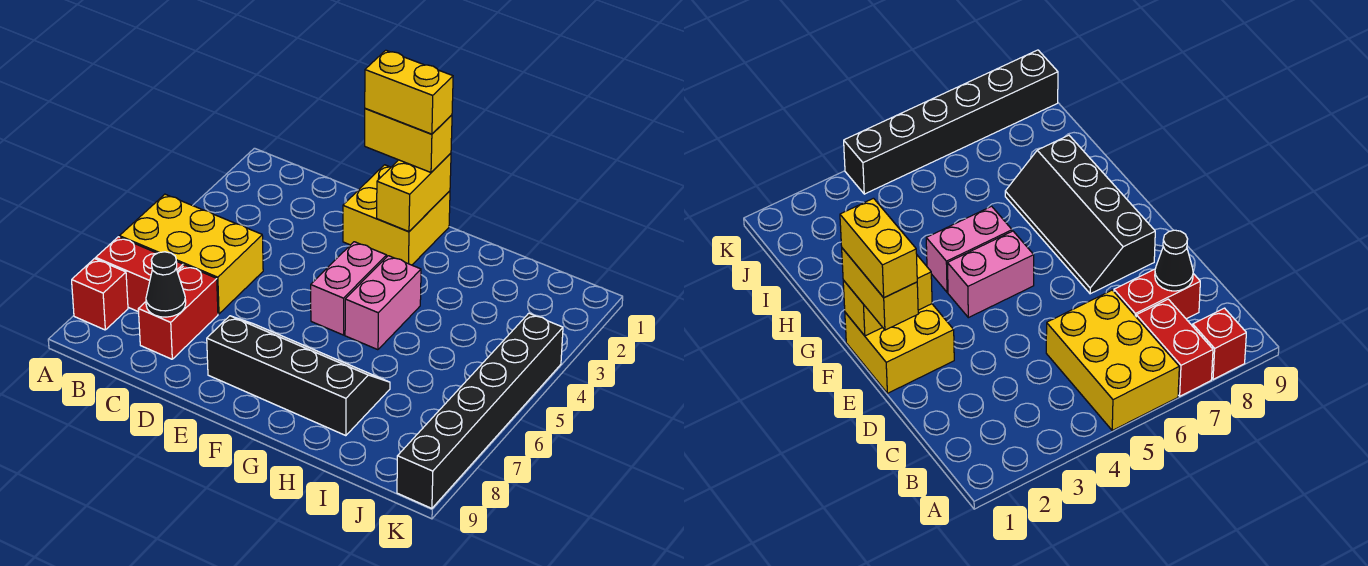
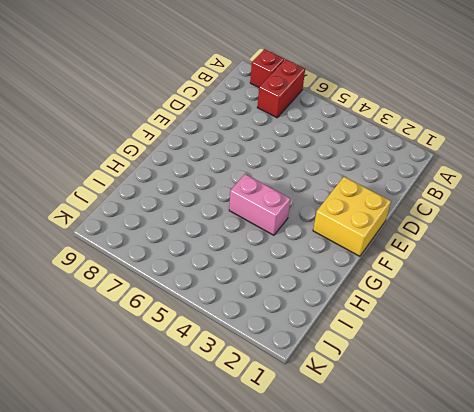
none -> yellow 2x3 brick [120,194,263,314]
none -> red 1x2 brick [138,265,218,359]
none -> black 2x4 slope [207,316,390,436]

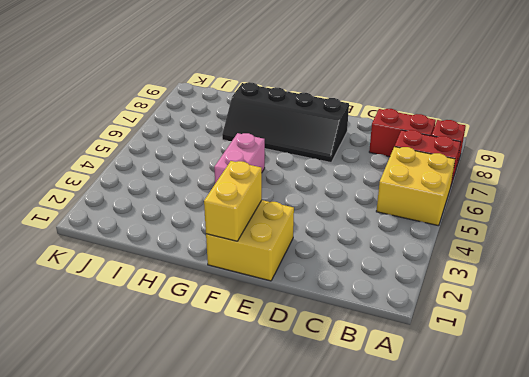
yellow 2x2 brick [376,147,455,226] -> yellow 2x3 brick [120,194,263,314]
red 1x2 brick [369,109,436,157] -> red 1x2 brick turned to [138,265,218,359]
none -> pink 1x2 brick [311,242,387,335]
none -> black 1x6 brick [397,313,563,508]
none -> black 1x1 cone [146,252,186,317]

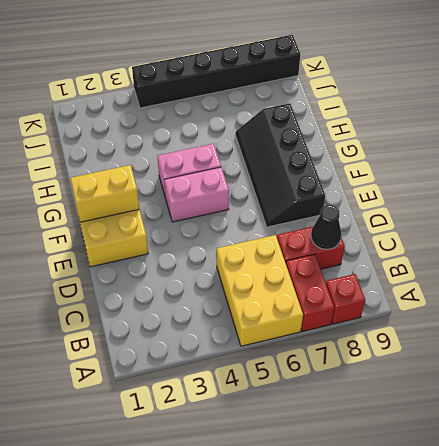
none -> yellow 1x2 brick [365,109,452,172]
none -> yellow 1x2 brick [365,50,453,134]

